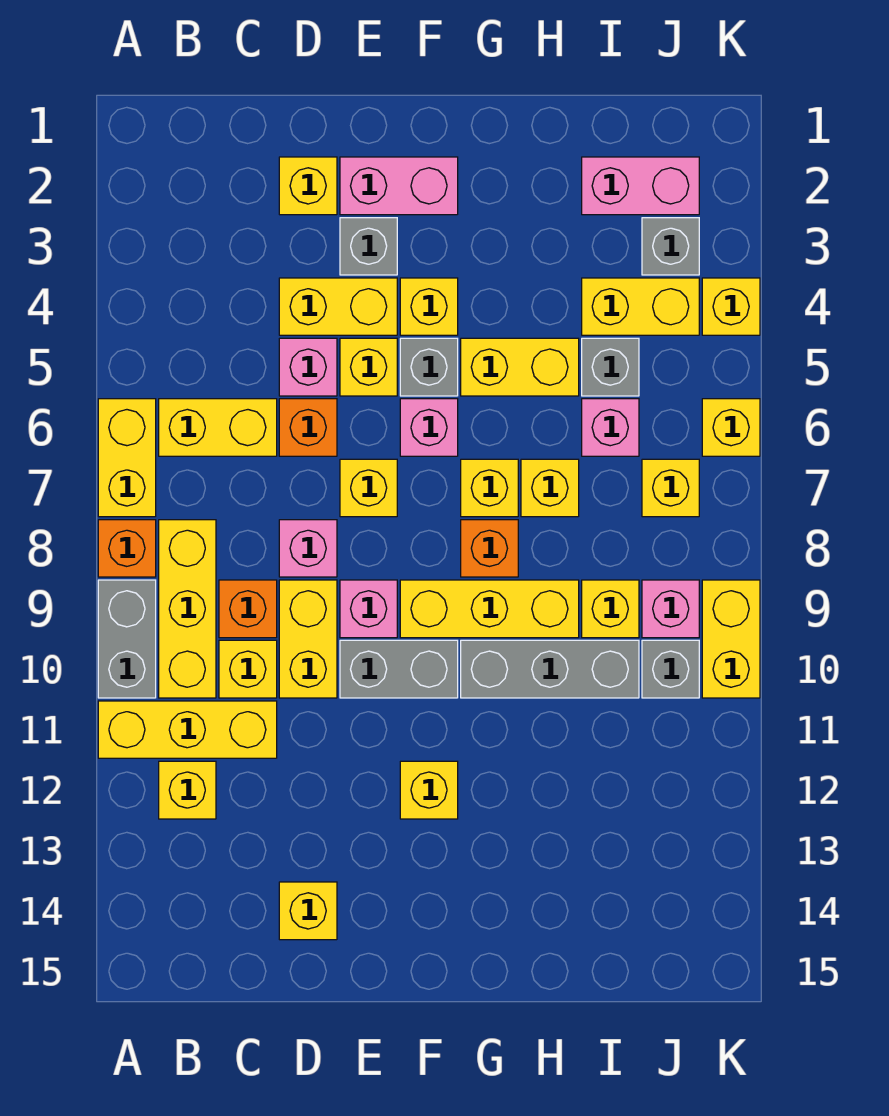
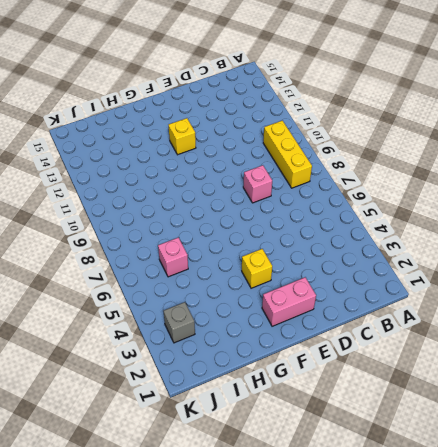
none -> yellow 1x2 brick [98,399,156,517]
none -> orange 1x1 brick [98,520,156,577]
none -> grey 1x2 brick [98,580,156,698]
none -> yellow 1x3 brick [98,701,277,758]

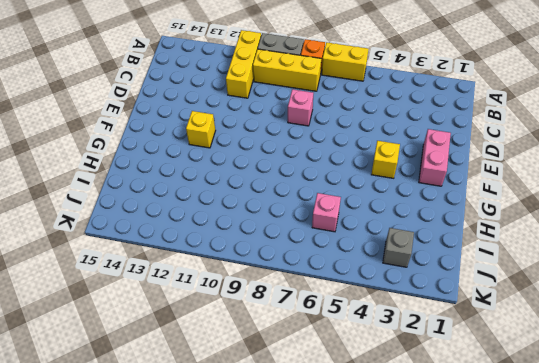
none -> yellow 1x2 brick [159,399,277,456]
none -> yellow 1x1 brick [159,761,216,819]
none -> orange 1x1 brick [219,580,277,638]
none -> yellow 1x1 brick [219,640,277,698]

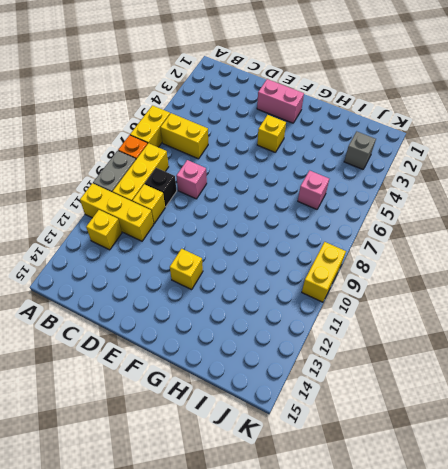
black 1x1 brick [145,168,177,207] -> orange 1x1 brick [219,580,277,638]
none -> yellow 1x1 brick [279,157,337,215]
none -> yellow 1x2 brick [279,278,397,335]
none -> pink 1x1 brick [279,338,337,396]
none -> orange 1x1 brick [279,399,337,456]

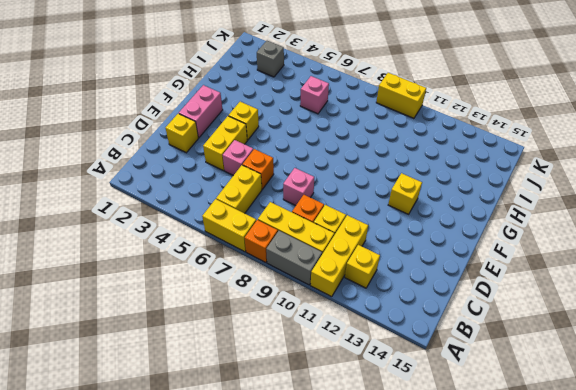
none -> yellow 1x2 brick [279,580,337,698]
none -> yellow 1x1 brick [279,882,337,940]
none -> grey 1x1 brick [340,218,397,275]
none -> yellow 1x1 brick [340,338,397,396]

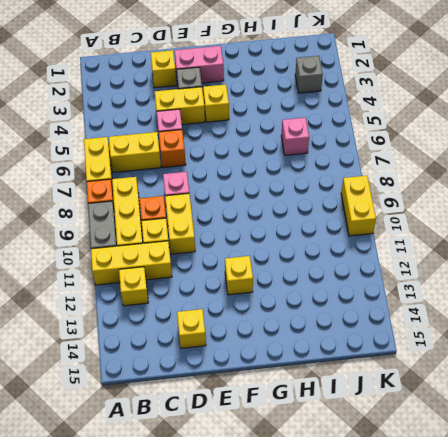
none -> yellow 1x1 brick [340,338,397,396]
none -> yellow 1x1 brick [340,459,397,517]
none -> pink 1x1 brick [340,580,397,638]
none -> grey 1x2 brick [340,640,458,698]

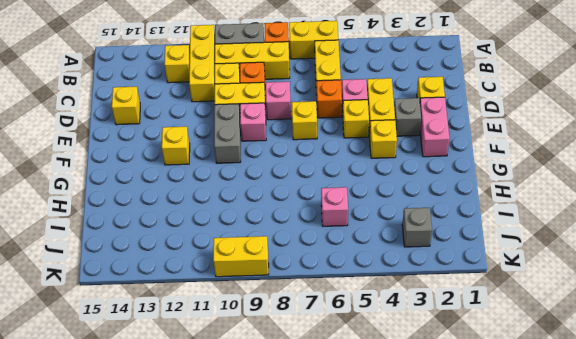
none -> grey 1x1 brick [400,338,458,396]
none -> pink 1x1 brick [400,399,458,456]
none -> yellow 1x3 brick [400,580,579,638]
none -> yellow 1x2 brick [461,338,579,396]

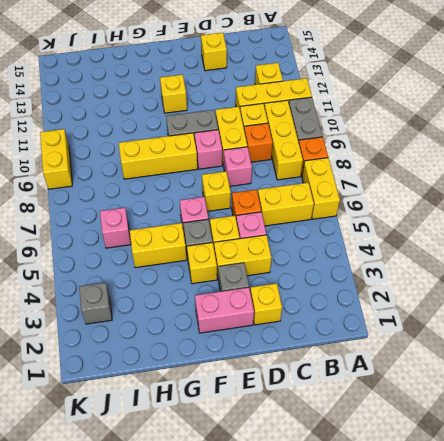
none -> yellow 1x1 brick [461,459,518,517]
none -> orange 1x1 brick [461,520,518,577]
none -> grey 1x3 brick [461,640,639,698]
none -> yellow 1x1 brick [521,459,579,517]

